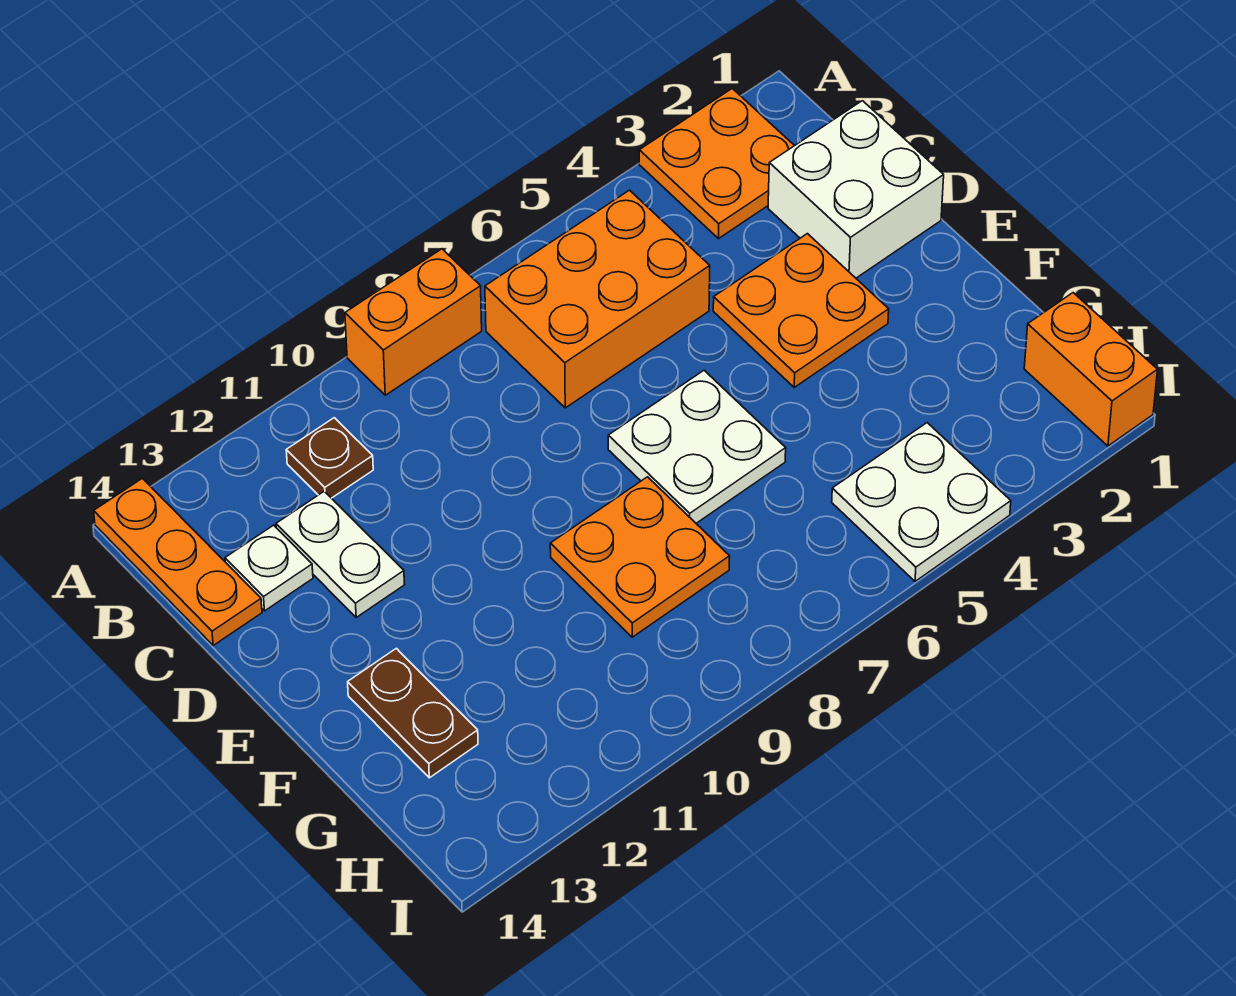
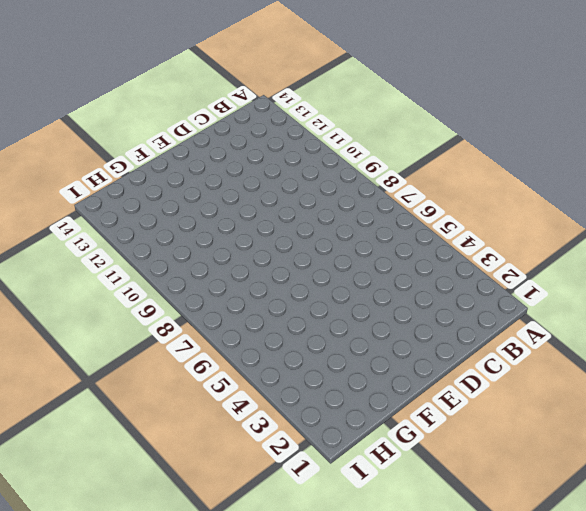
none -> orange 2x2 plate [639,89,794,239]
none -> orange 1x2 brick [345,249,482,395]
none -> orange 1x3 plate [94,478,262,645]

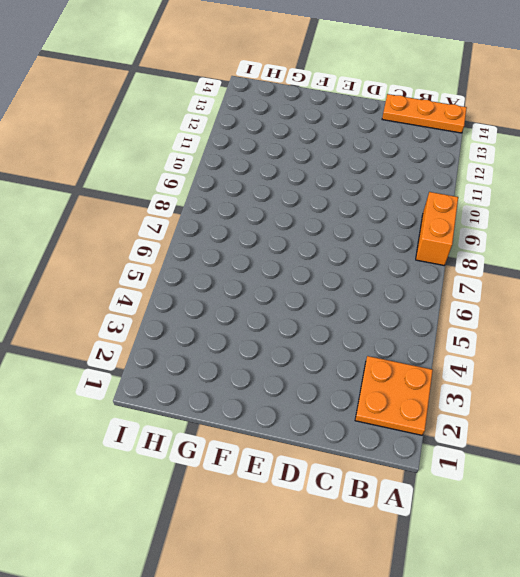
none -> orange 2x3 brick [485,190,710,408]
none -> brown 1x1 plate [286,418,373,498]
none -> white 2x2 brick [768,101,944,278]

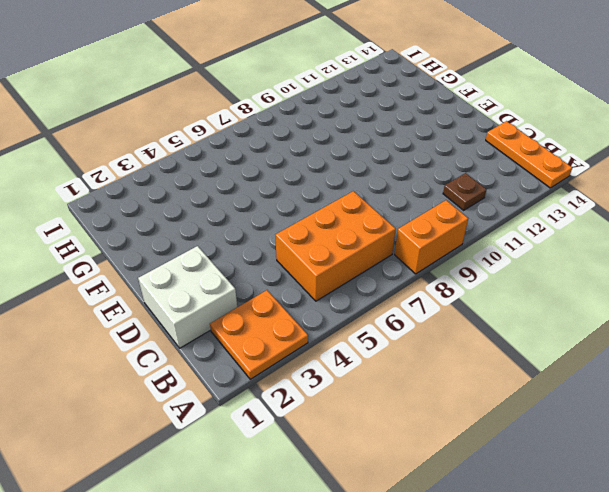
none -> white 1x2 plate [276,491,405,617]
none -> white 1x1 plate [225,525,313,611]
none -> orange 2x2 plate [713,234,889,387]

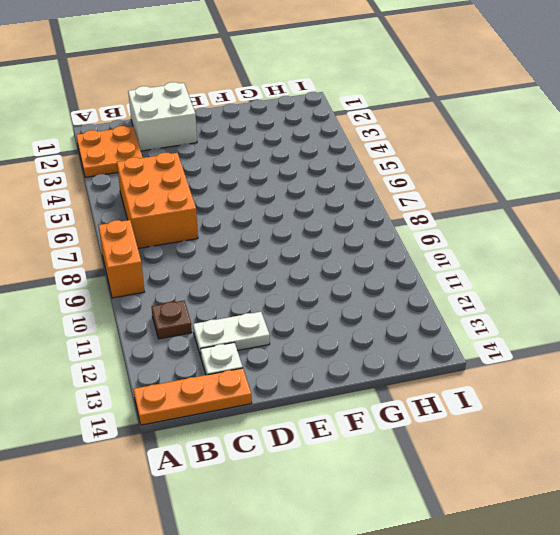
none -> orange 2x2 plate [713,234,889,387]
none -> white 2x2 plate [608,371,786,523]
none -> orange 2x2 plate [550,477,730,637]

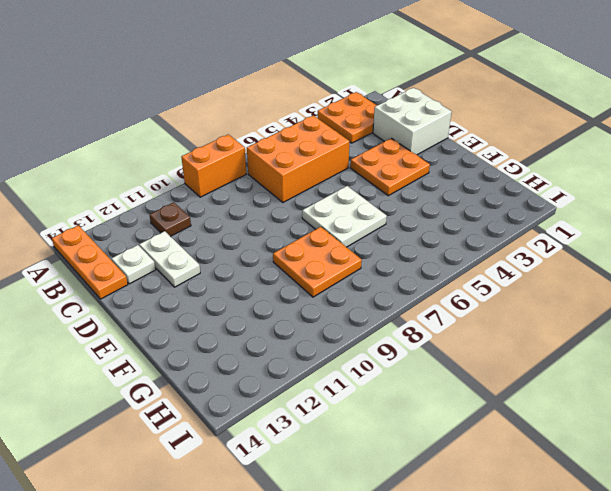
none -> brown 1x2 plate [348,648,478,778]
none -> orange 1x2 brick [1024,293,1157,446]
none -> white 2x2 plate [832,423,1011,581]

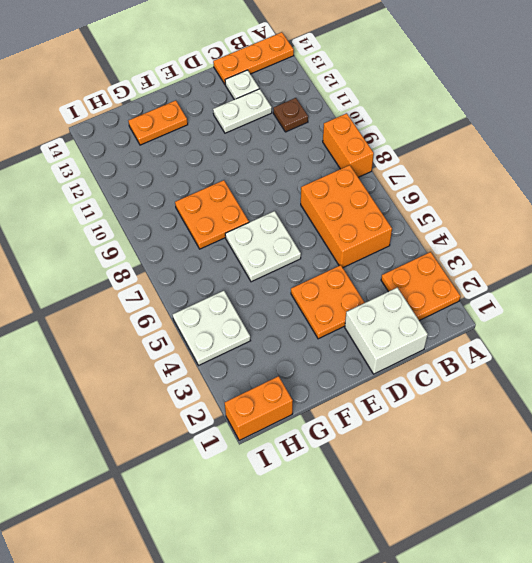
orange 1x2 plate [128,100,188,145] -> brown 1x2 plate [348,648,478,778]

